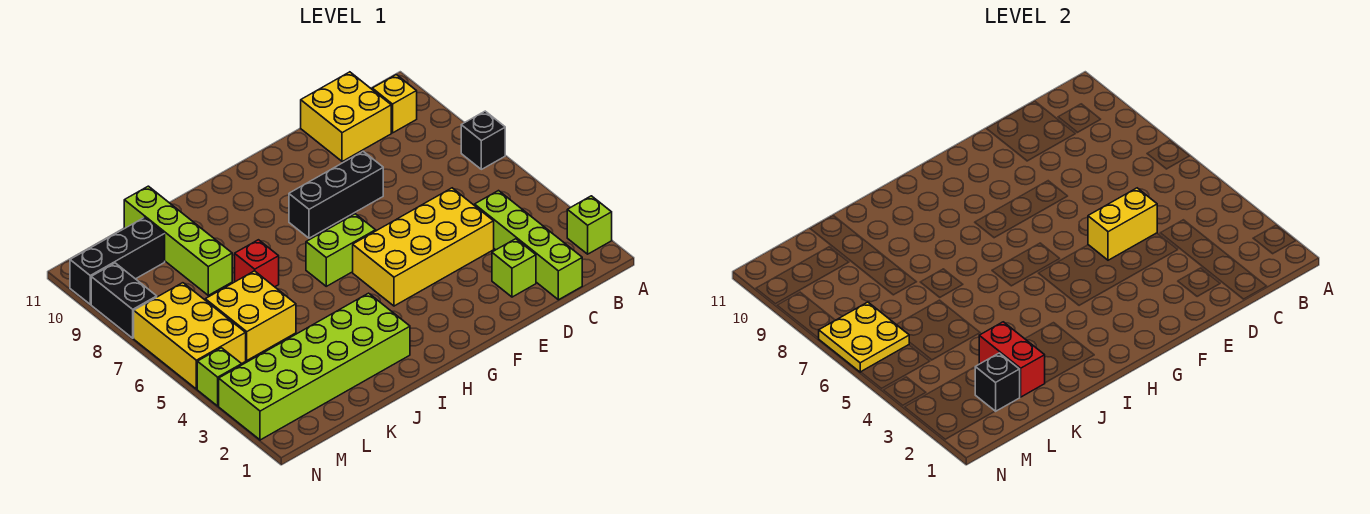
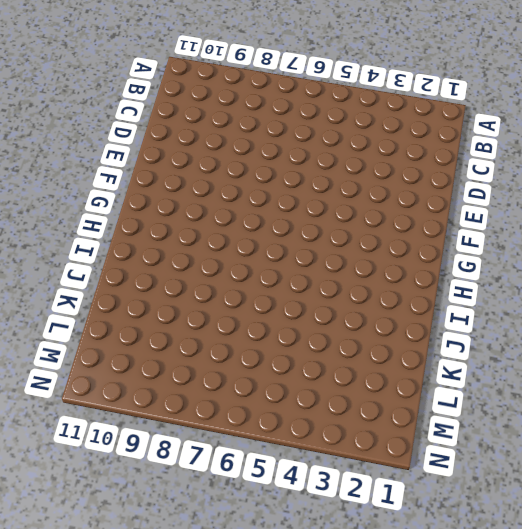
none -> lime 1x1 brick [567,196,612,254]
none -> black 1x1 brick [461,111,505,169]
none -> yellow 1x1 brick [372,75,417,133]

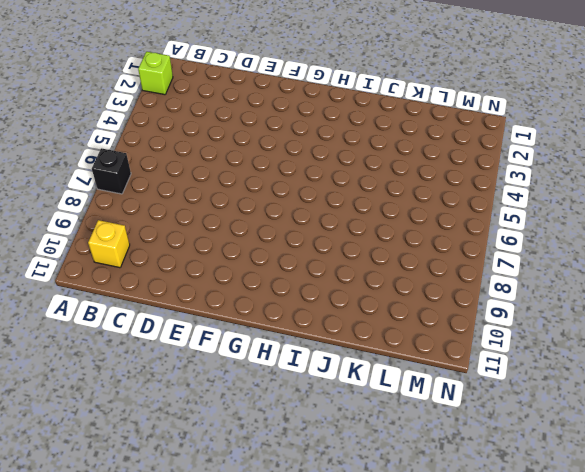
none -> lime 1x4 brick [475,191,582,300]
none -> yellow 2x2 brick [301,72,391,162]
none -> lime 1x1 brick [492,239,536,297]

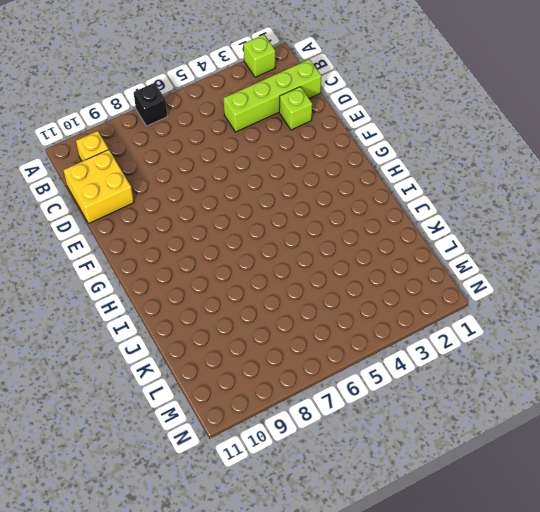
none -> yellow 2x4 brick [353,188,494,306]
none -> black 1x3 brick [289,151,383,238]
none -> lime 1x2 brick [306,214,376,286]

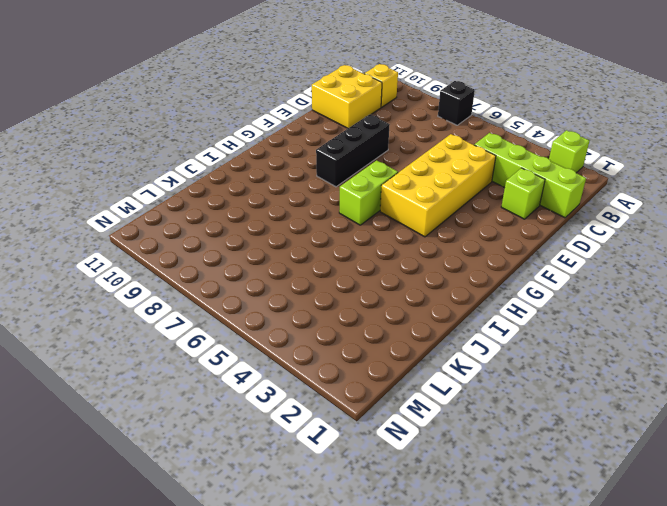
none -> lime 2x6 brick [219,293,410,440]
none -> red 1x1 brick [235,240,279,287]
none -> yellow 2x2 brick [205,271,296,360]

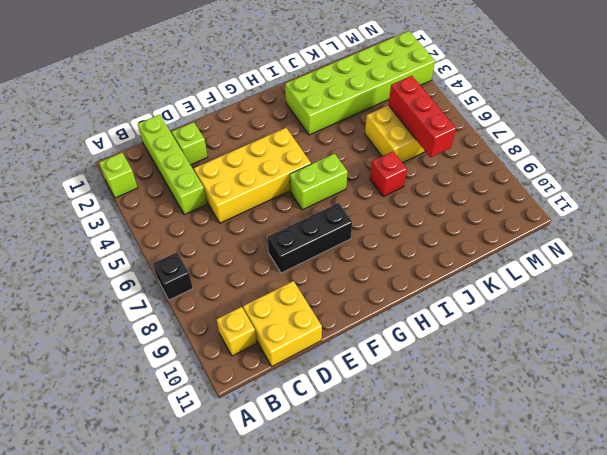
red 1x3 brick [388,76,456,157] -> none
none -> lime 1x4 brick [124,186,232,295]
none -> black 1x3 brick [70,217,165,304]
none -> yellow 2x3 brick [134,283,246,389]

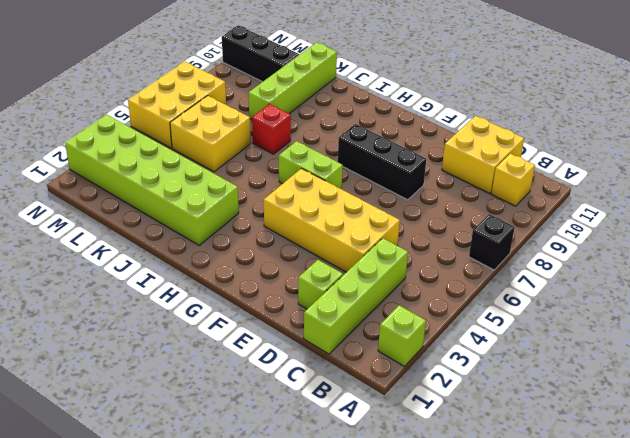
none -> lime 1x1 brick [197,348,242,406]
none -> black 1x2 brick [91,263,157,338]
none -> yellow 1x2 brick [1088,188,1157,260]

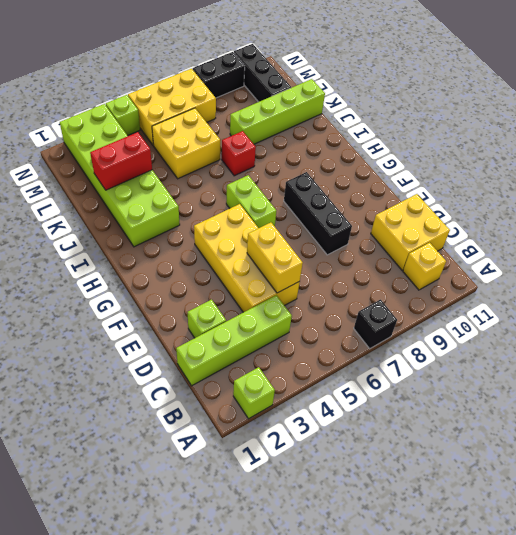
none -> black 1x1 brick [975,353,1020,411]
none -> yellow 2x2 plate [818,302,909,372]

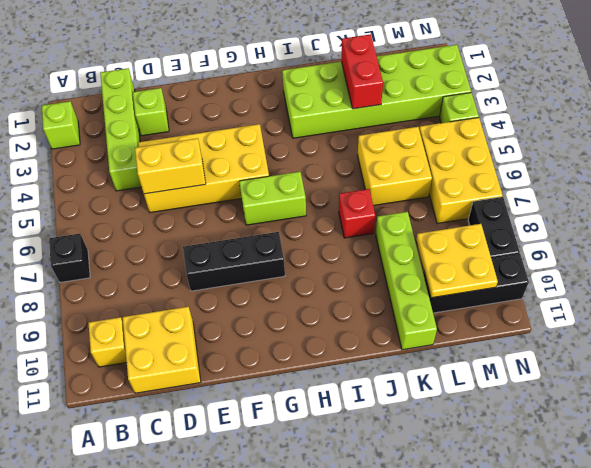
yellow 2x2 plate [416,224,498,298] -> yellow 2x2 plate moved to [818,302,909,372]
none -> black 1x1 brick [975,353,1020,411]

